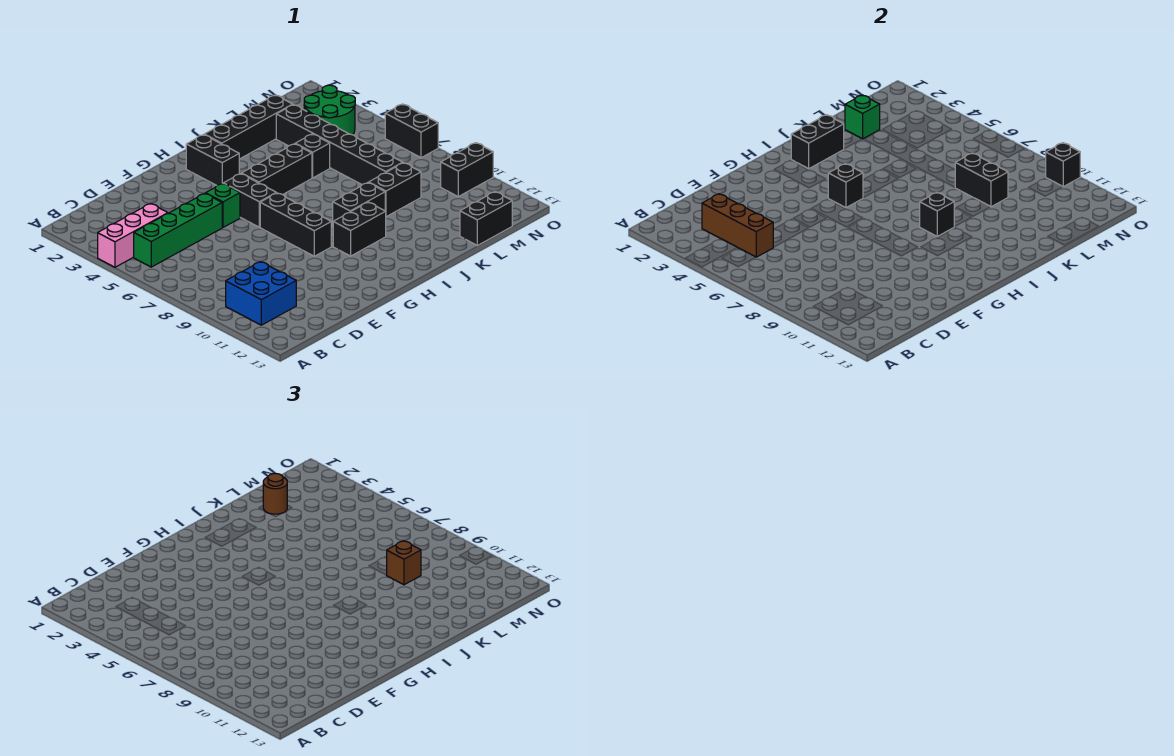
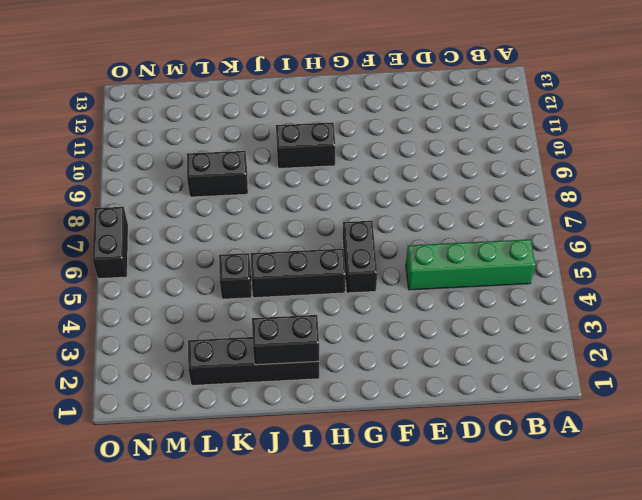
none -> pink 1x3 brick [98,203,168,267]
none -> blue 2x2 brick [226,262,296,325]
none -> green 1x1 brick [206,183,240,227]

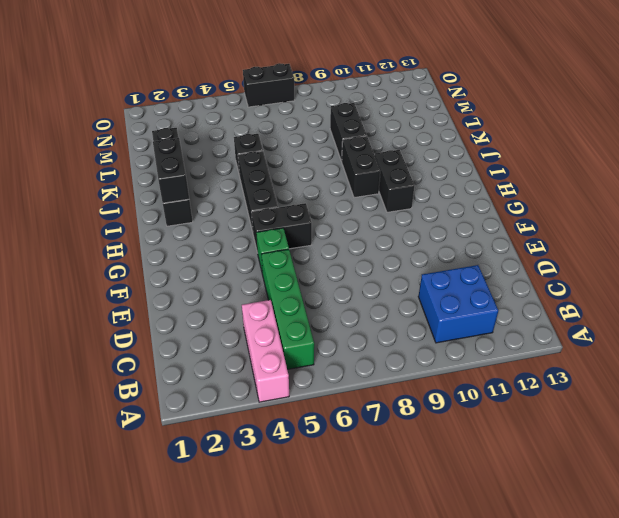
none -> black 1x3 brick [260,193,331,256]
none -> black 1x2 brick [186,135,239,185]
none -> black 1x6 brick [276,105,403,185]

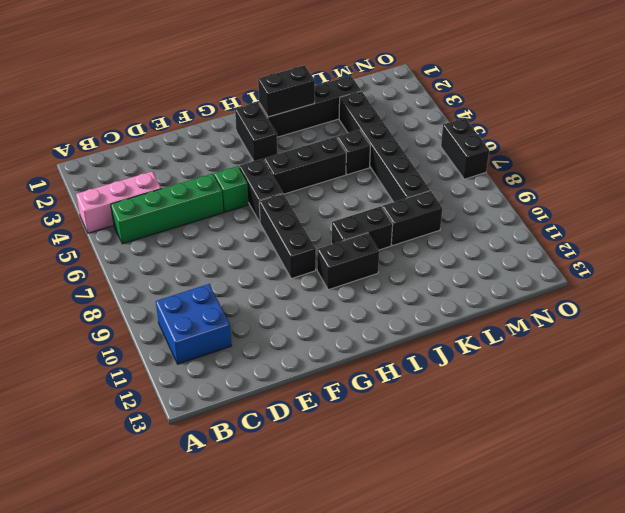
none -> black 1x2 brick [460,192,512,245]
none -> green 2x2 round brick [304,85,355,135]
none -> black 1x2 brick [441,143,493,197]

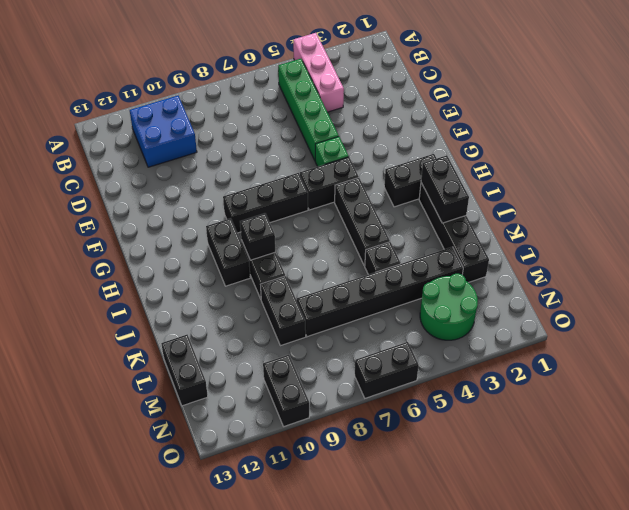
none -> brown 1x3 brick [702,194,773,257]
none -> black 1x1 brick [828,164,863,208]
none -> green 1x1 brick [845,95,880,139]

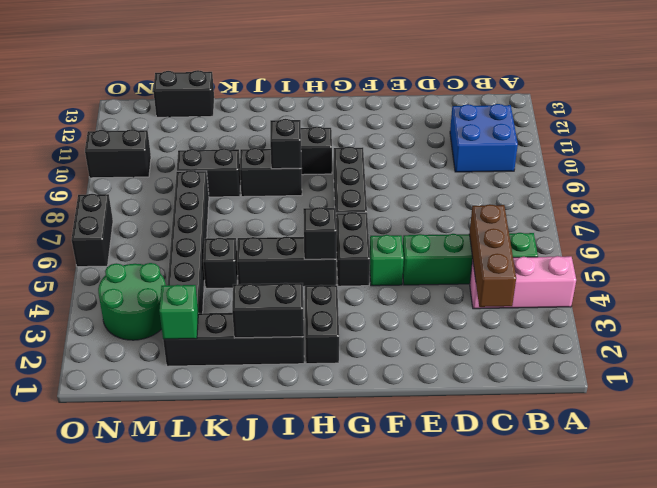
none -> black 1x2 brick [955,153,1008,207]
none -> black 1x1 brick [1046,143,1080,187]
none -> brown 1x1 round brick [263,474,287,514]

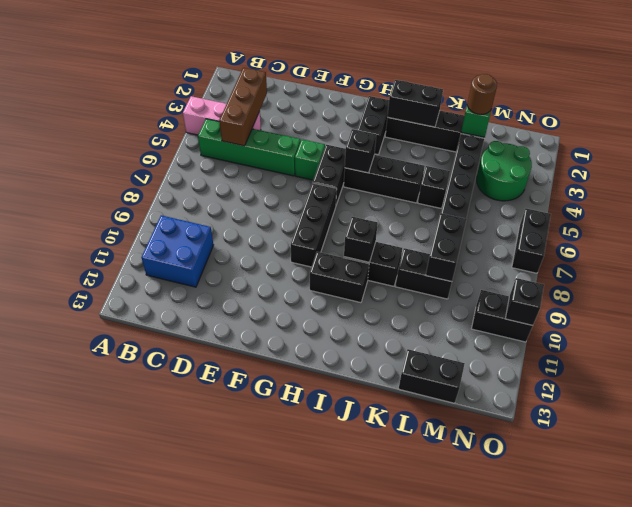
none -> brown 1x1 brick [386,541,421,585]

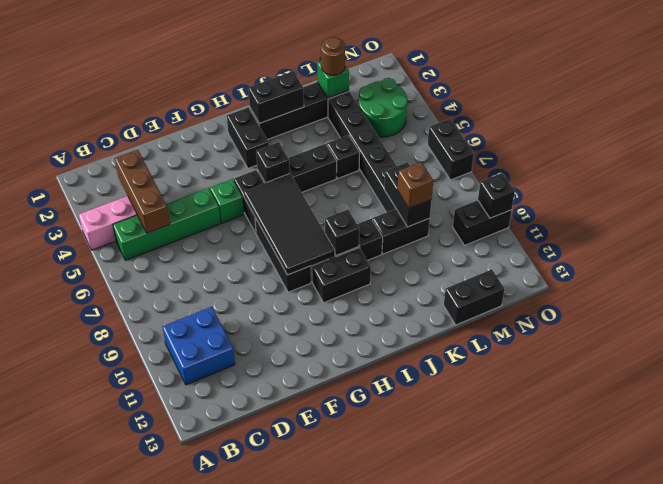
black 2x4 tile [244,174,335,275] -> none

